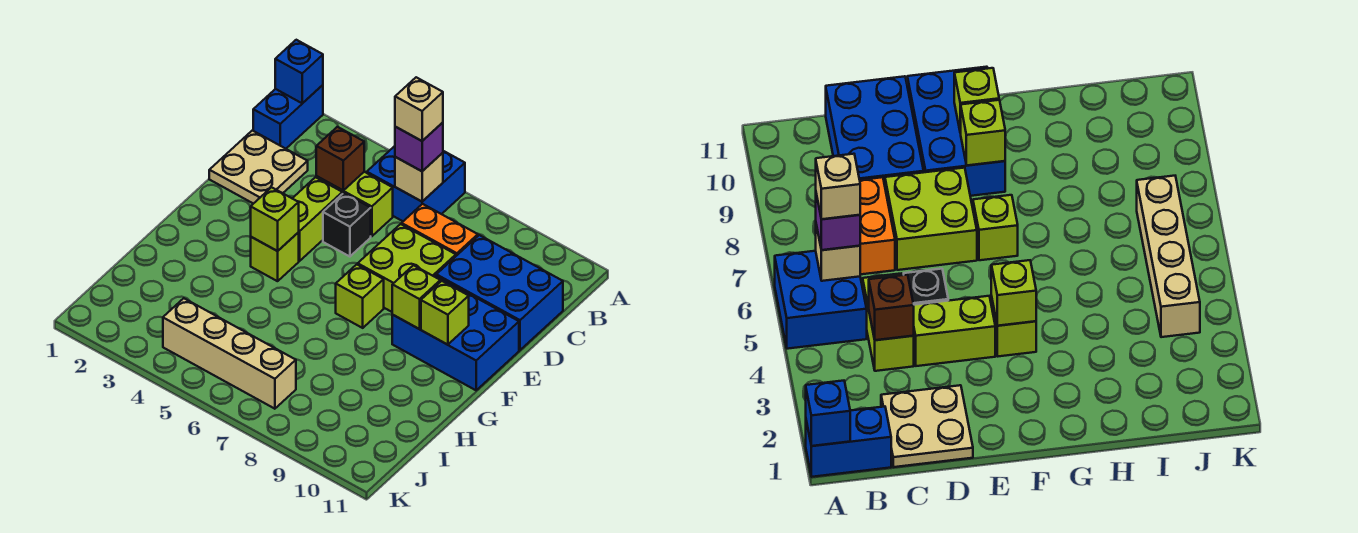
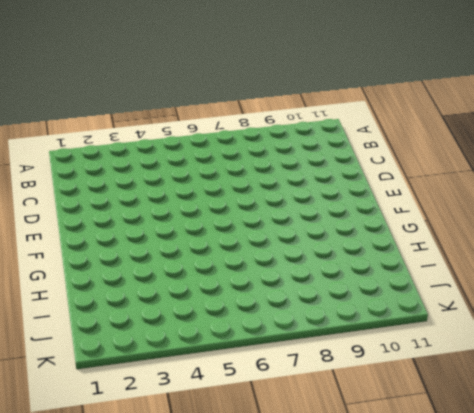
none -> blue 1x2 brick [253,85,323,149]
none -> blue 2x2 brick [367,146,465,221]
none -> tan 2x2 plate [209,130,308,204]

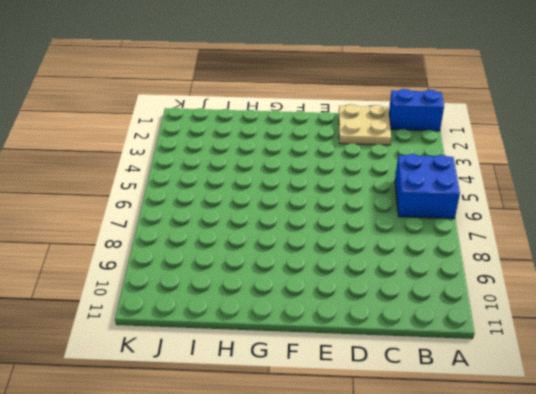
none -> lime 1x2 brick [316,172,393,236]
none -> orange 1x2 brick [402,204,478,256]
none -> blue 2x3 brick [436,235,563,350]

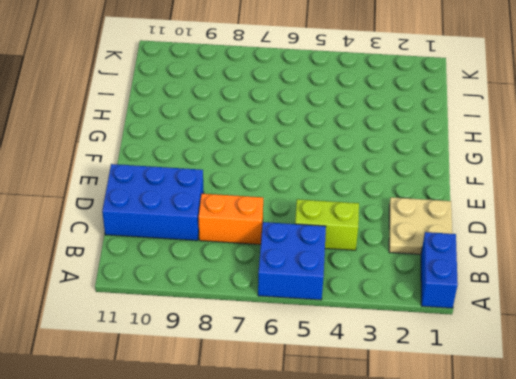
none -> lime 1x2 brick [292,177,342,261]
none -> black 1x1 brick [323,193,371,257]
none -> lime 2x2 brick [358,224,456,312]

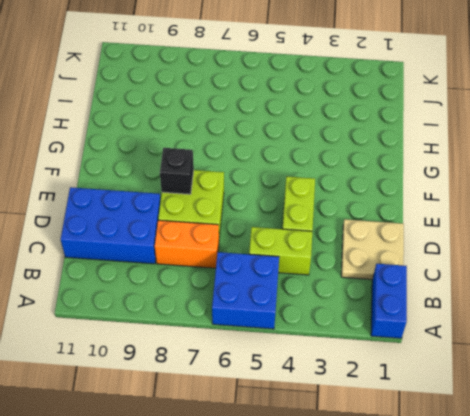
black 1x1 brick [160,148,194,194] -> black 1x1 brick moved to [323,193,371,257]
none -> blue 2x3 brick [392,275,519,390]
none -> lime 1x1 brick [251,233,299,281]
none -> lime 1x1 brick [336,264,384,328]

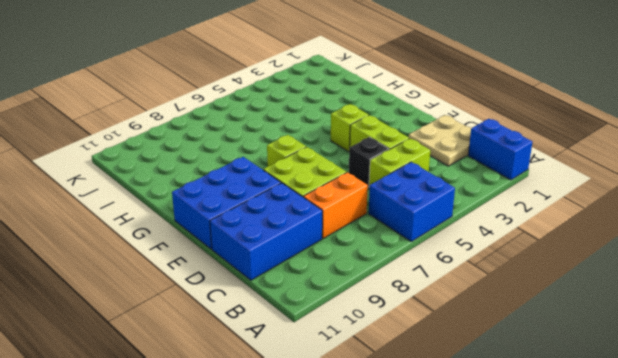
none -> tan 1x4 brick [163,298,296,409]
none -> blue 1x1 brick [275,40,323,103]
none -> tan 1x1 brick [395,153,443,202]

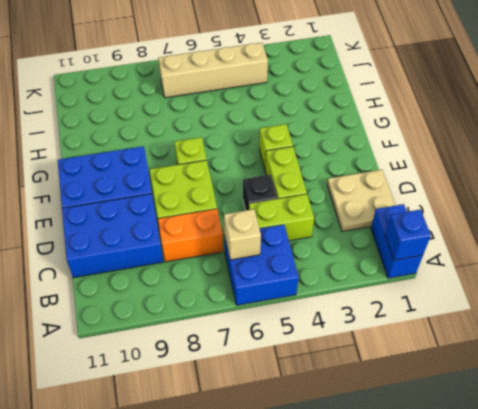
none -> brown 1x1 brick [316,127,364,191]
none -> lime 1x1 brick [251,187,299,251]
none -> lime 1x1 brick [392,265,440,329]

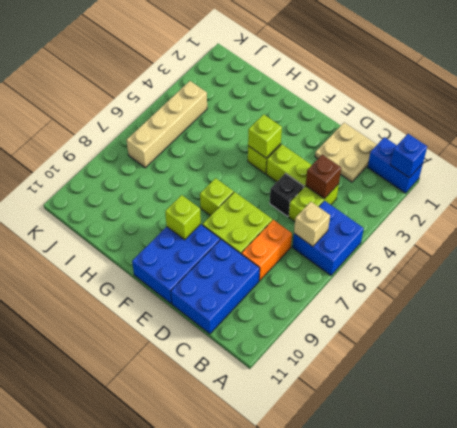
none -> lime 1x1 brick [421,281,469,345]
none -> purple 1x1 brick [395,123,443,171]
none -> tan 1x1 brick [395,77,443,141]

